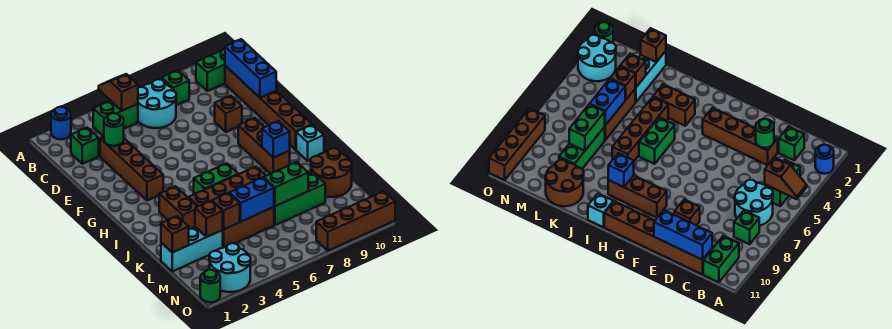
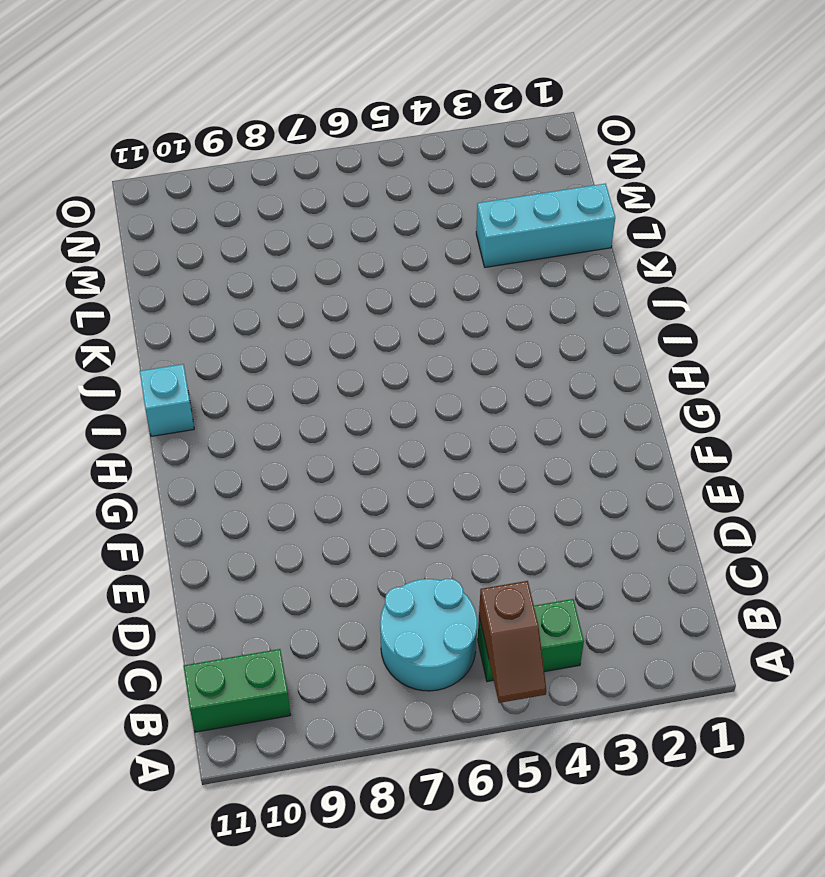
none -> blue 1x1 round brick [51,107,71,139]
none -> green 1x1 brick [161,70,189,105]
none -> green 1x1 brick [71,128,99,164]
none -> brown 1x6 brick [225,66,312,150]

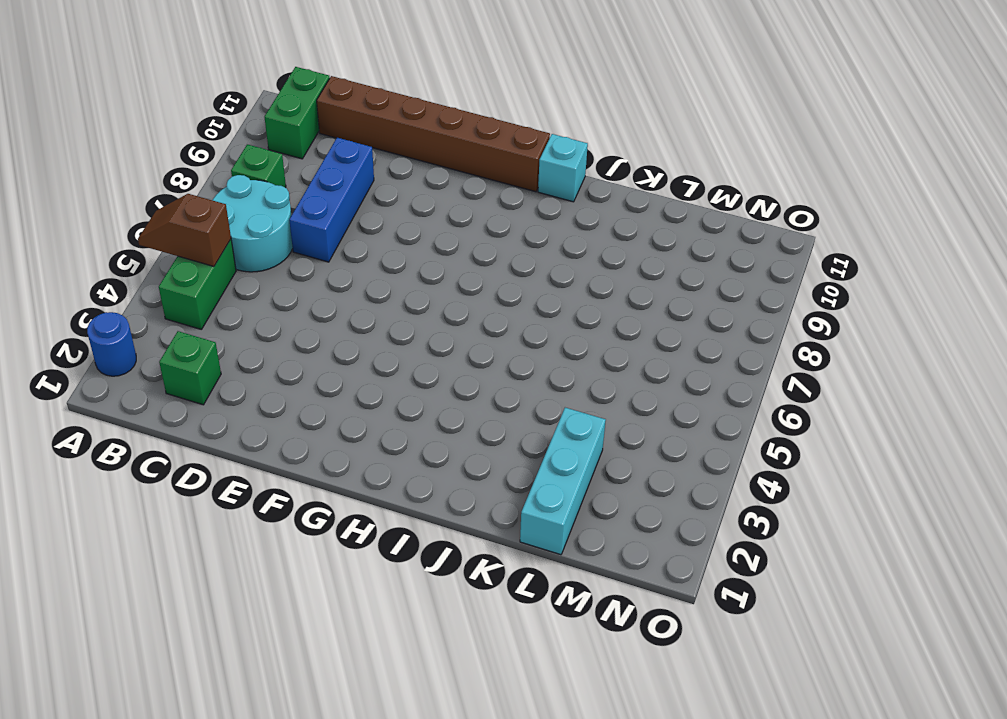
blue 1x3 brick [289,138,374,262] -> blue 1x3 brick turned to [225,39,276,98]
none -> brown 1x4 brick [100,137,163,201]
none -> brown 1x1 brick [215,96,242,132]
none -> brown 1x3 brick [238,118,290,174]
none -> brown 1x2 brick [159,186,197,229]

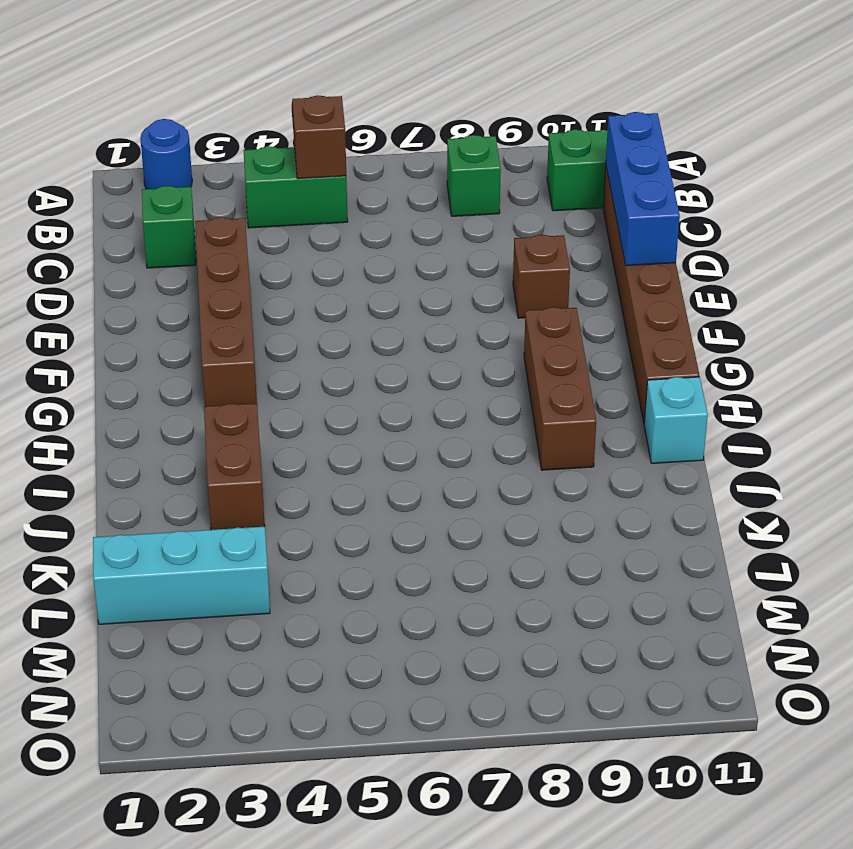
none -> cyan 2x2 round brick [138,79,177,128]
none -> green 1x2 brick [194,163,238,194]
none -> brown 1x4 brick [188,167,266,207]
none -> brown 2x2 round brick [311,148,352,197]

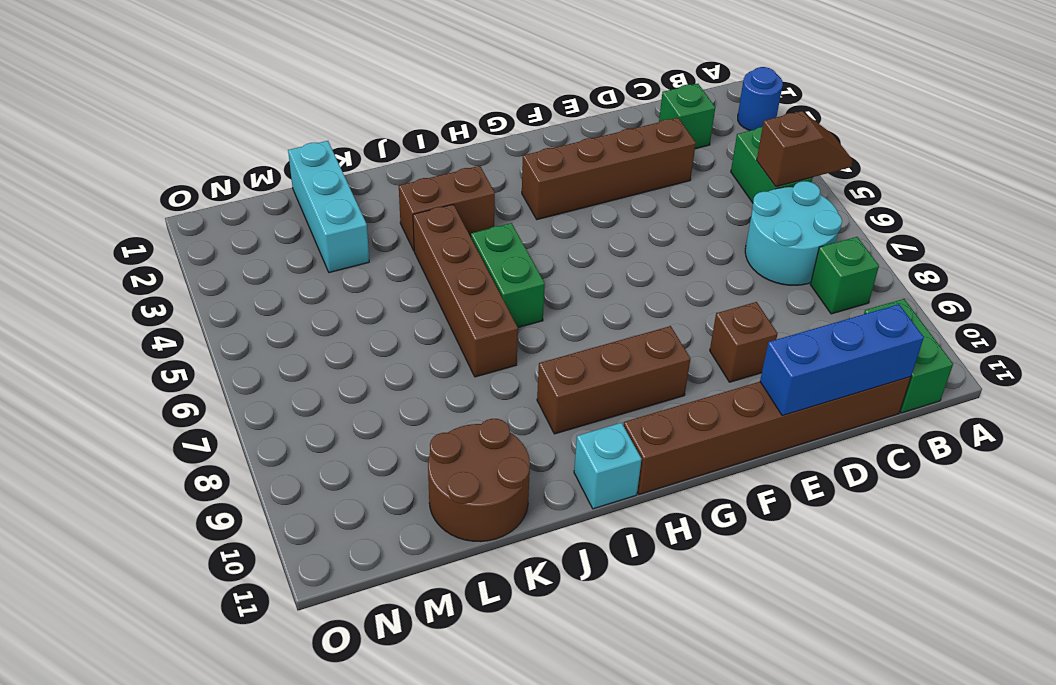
none -> brown 1x3 brick [223,207,274,248]
none -> green 1x3 brick [274,173,325,225]
none -> cyan 2x2 round brick [209,243,251,292]
none -> green 1x1 round brick [200,270,220,302]

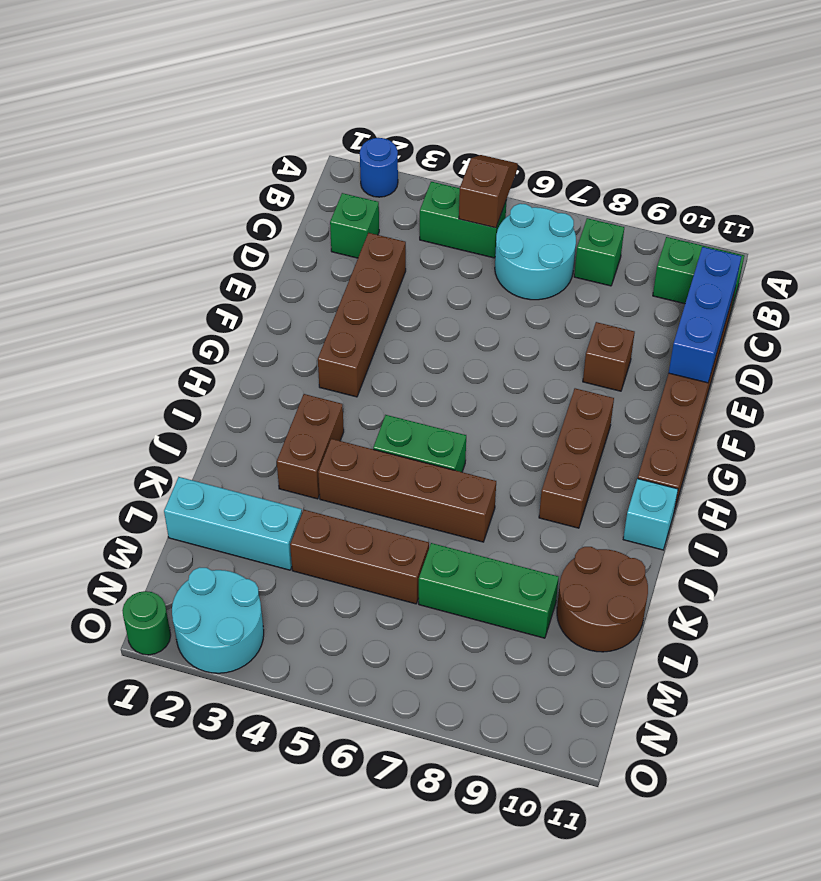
none -> brown 1x4 brick [316,191,395,251]
none -> green 1x1 round brick [104,113,124,146]
none -> blue 1x1 brick [262,121,290,158]
none -> brown 1x1 brick [161,216,189,253]

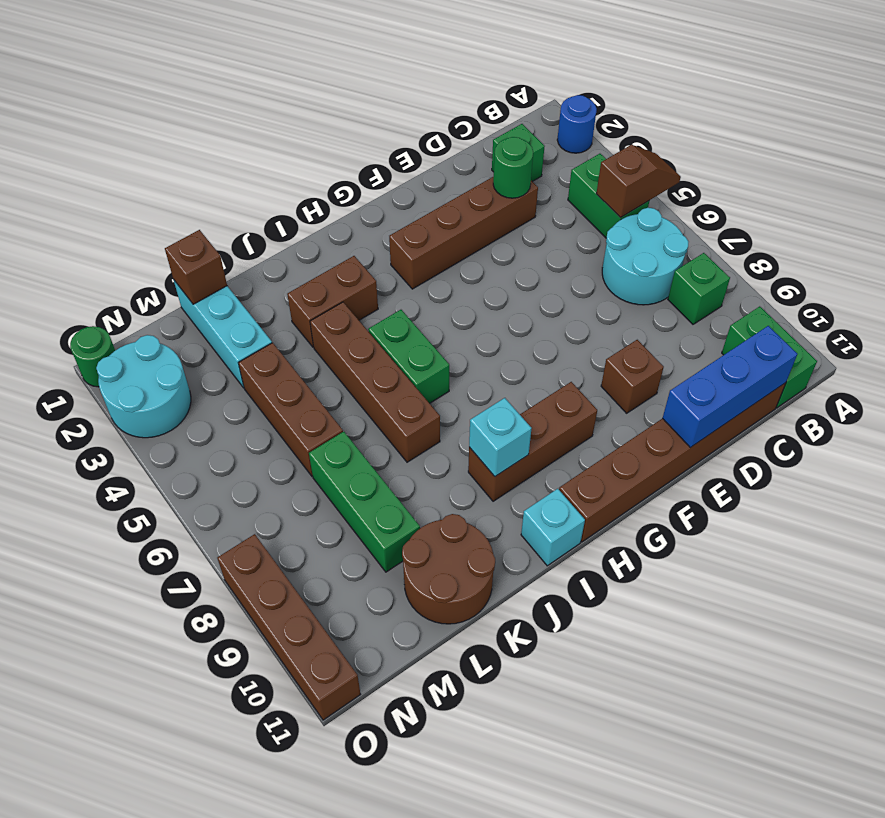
cyan 1x1 brick [469,398,532,476] -> blue 1x1 brick [262,121,290,158]
none -> brown 1x1 brick [195,201,223,237]
none -> brown 1x1 brick [212,193,240,229]
none -> blue 1x2 brick [229,177,274,221]
none -> green 1x2 brick [264,162,308,206]

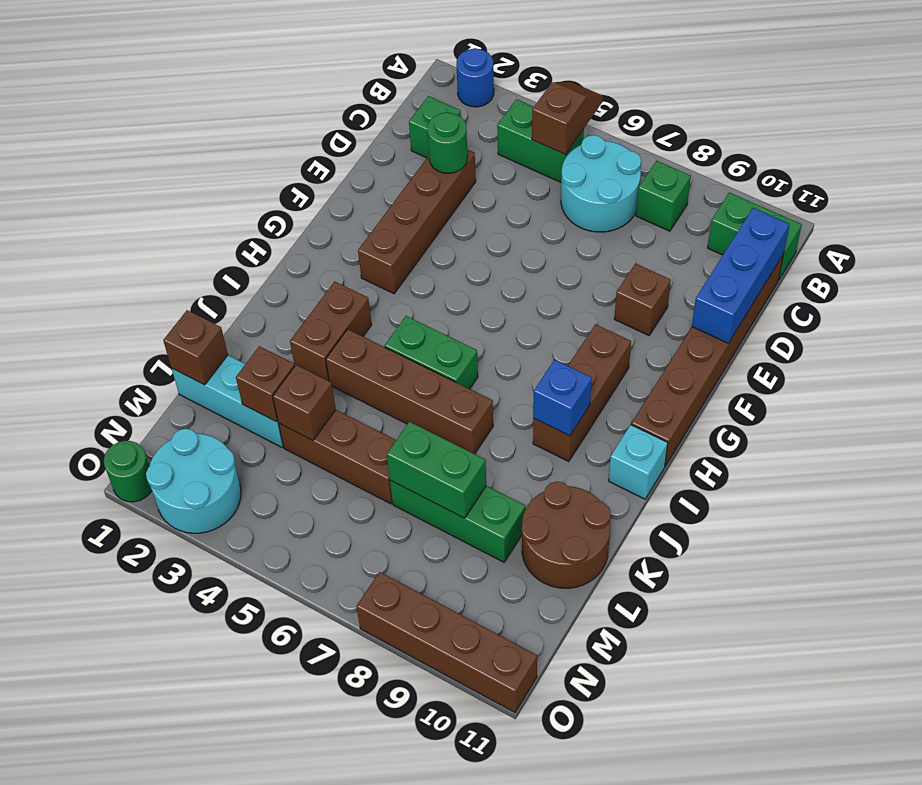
none -> blue 1x2 brick [229,177,274,221]

